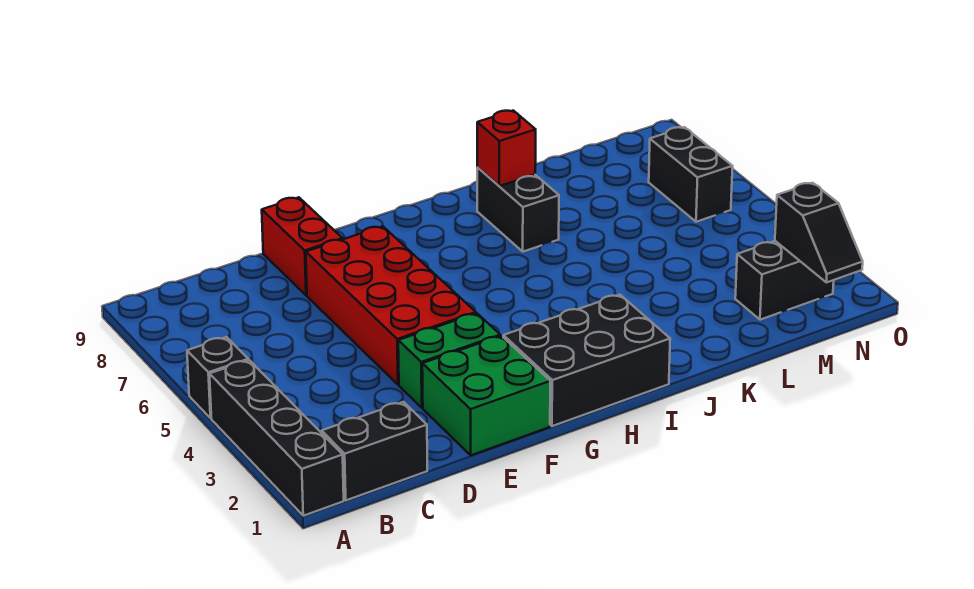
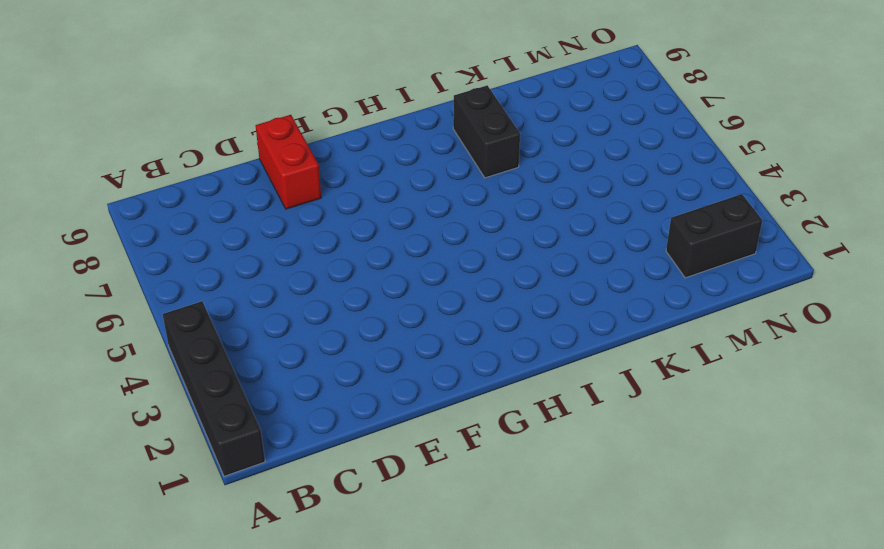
none -> black 1x1 brick [187,337,248,418]
none -> black 1x2 brick [322,402,427,500]
none -> green 2x2 brick [422,336,550,455]

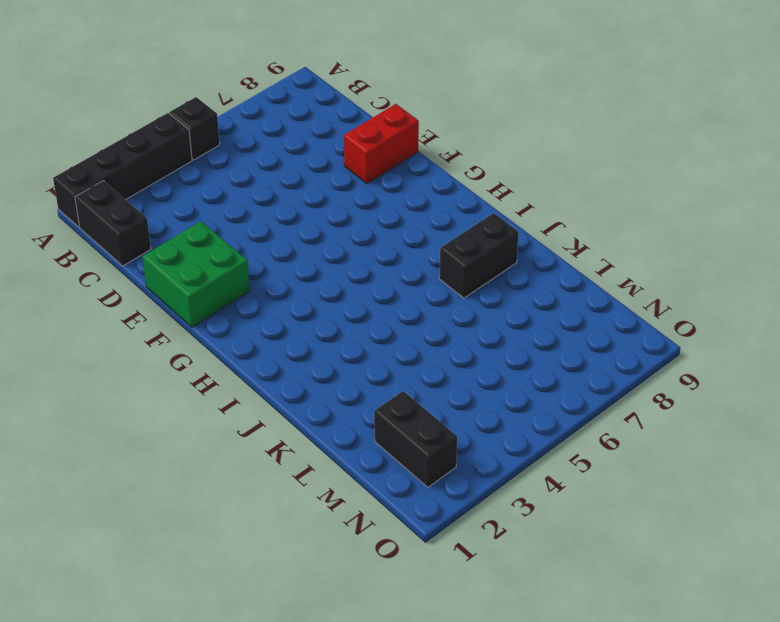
none -> green 1x2 brick [398,313,500,408]
none -> red 2x4 brick [306,226,476,385]
none -> black 2x3 brick [503,295,670,426]

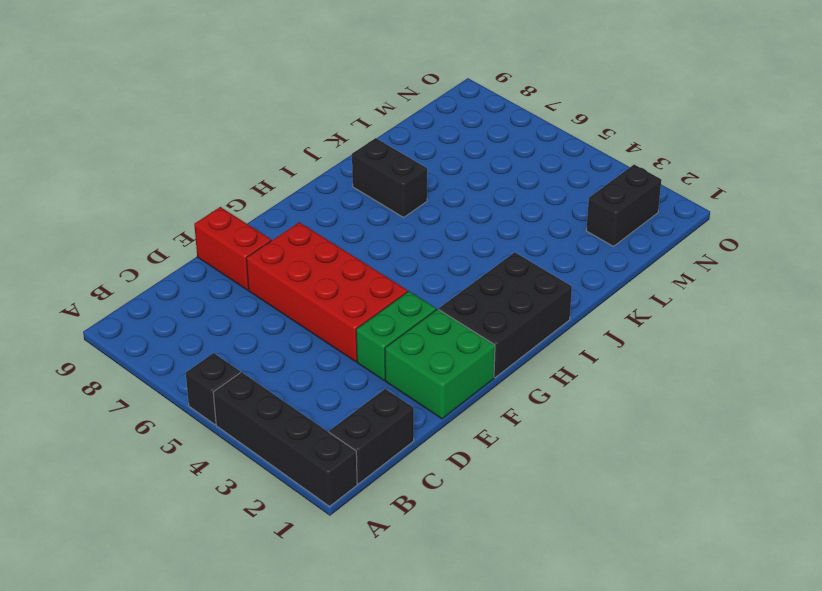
none -> black 1x2 brick [649,127,733,222]
none -> red 1x1 brick [477,111,536,186]
none -> black 1x2 slope [775,183,863,282]

